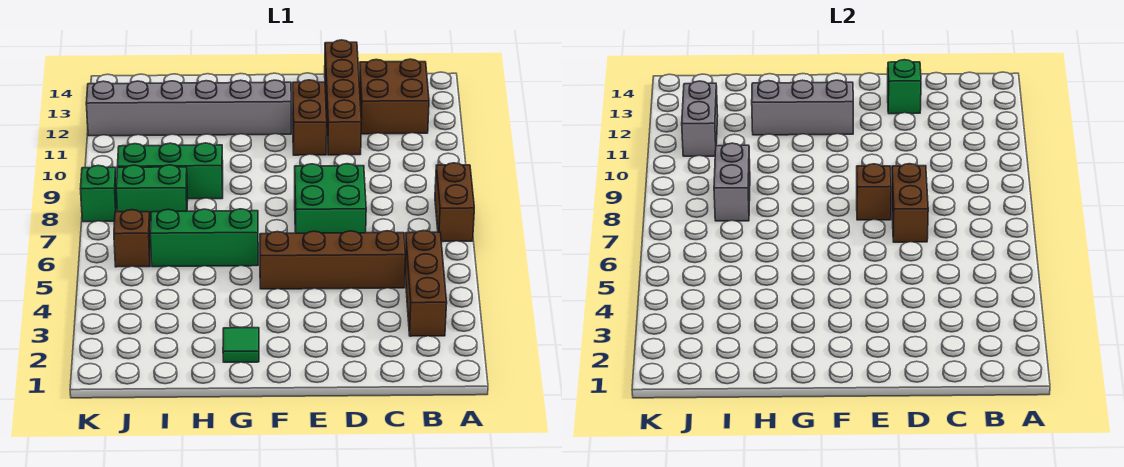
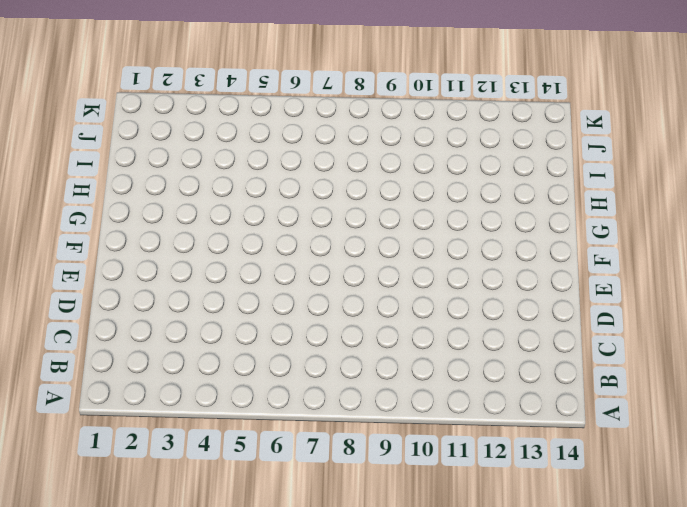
none -> brown 1x2 brick [435,163,474,242]
none -> brown 1x3 brick [405,231,447,336]
none -> brown 2x2 brick [359,59,429,134]

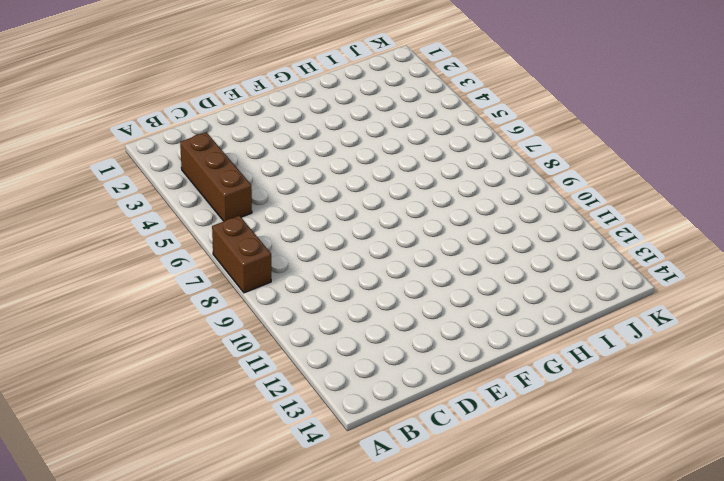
none -> brown 2x2 brick [359,59,429,134]
none -> brown 1x4 brick [260,231,406,289]
none -> green 2x2 brick [295,164,366,233]

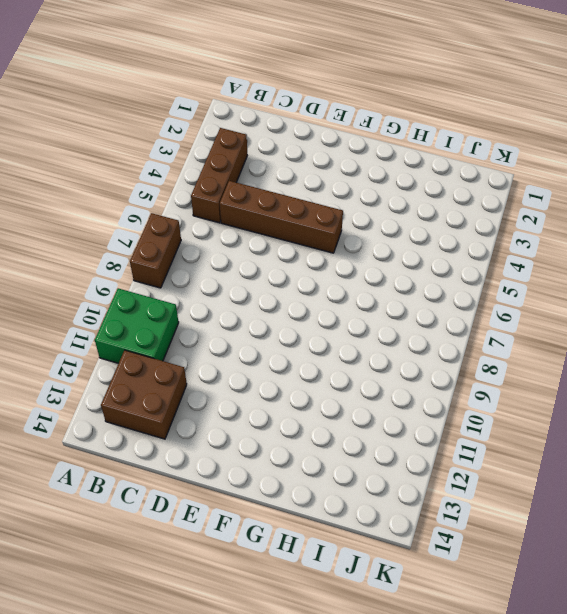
green 2x2 brick [95,288,179,363] -> green 2x2 brick moved to [295,164,366,233]
none -> brown 1x4 brick [325,40,361,155]
none -> brown 1x2 brick [292,80,327,155]
none -> grey 1x6 brick [86,80,291,136]

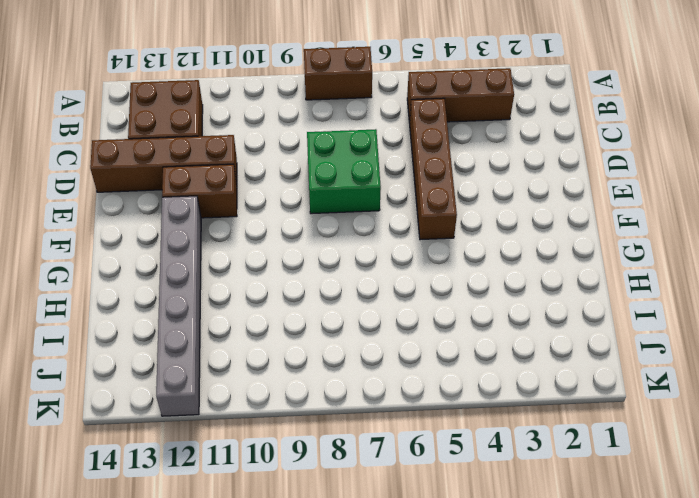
none -> green 1x1 tile [223,328,259,362]
none -> green 1x3 brick [150,209,258,267]
none -> green 1x3 brick [117,143,223,199]

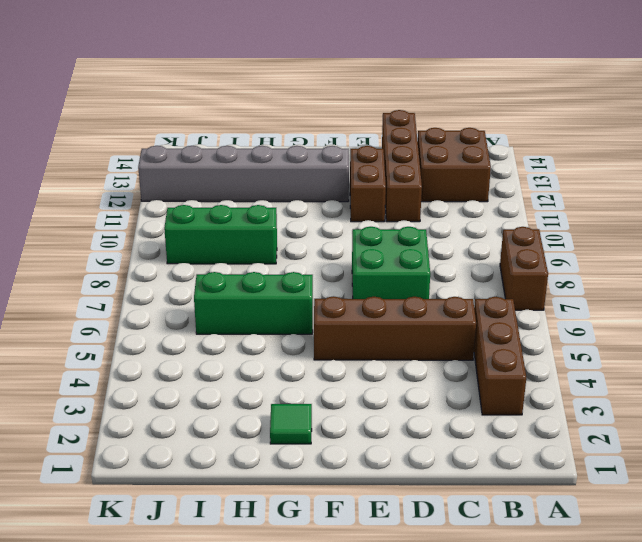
none -> green 1x2 brick [116,165,188,221]
none -> brown 1x1 brick [114,210,151,267]
none -> green 1x1 brick [81,165,117,222]

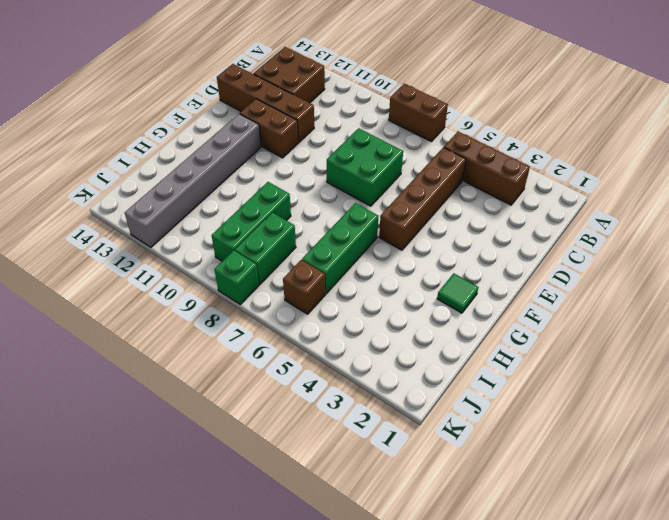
none -> brown 1x2 brick [892,164,928,242]
none -> green 1x1 brick [888,60,921,114]
none -> brown 1x1 brick [857,164,891,220]

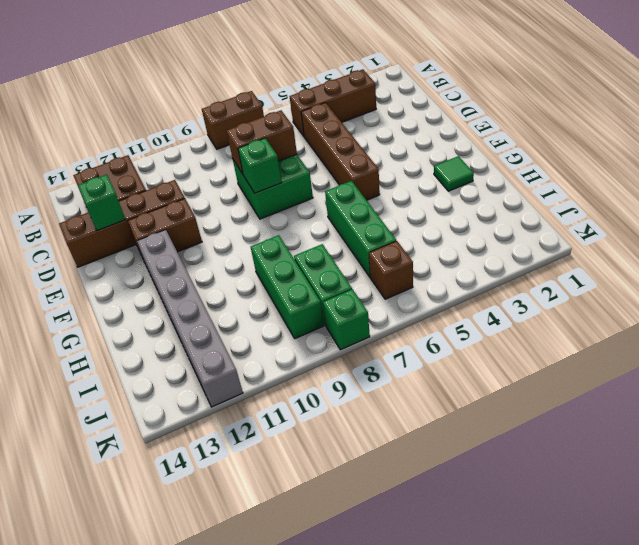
green 1x1 brick [238,138,282,193] -> brown 1x1 brick [857,164,891,220]
none -> grey 1x3 brick [752,80,853,135]
none -> grey 1x2 brick [714,143,750,221]
none -> grey 1x2 brick [682,81,718,156]

